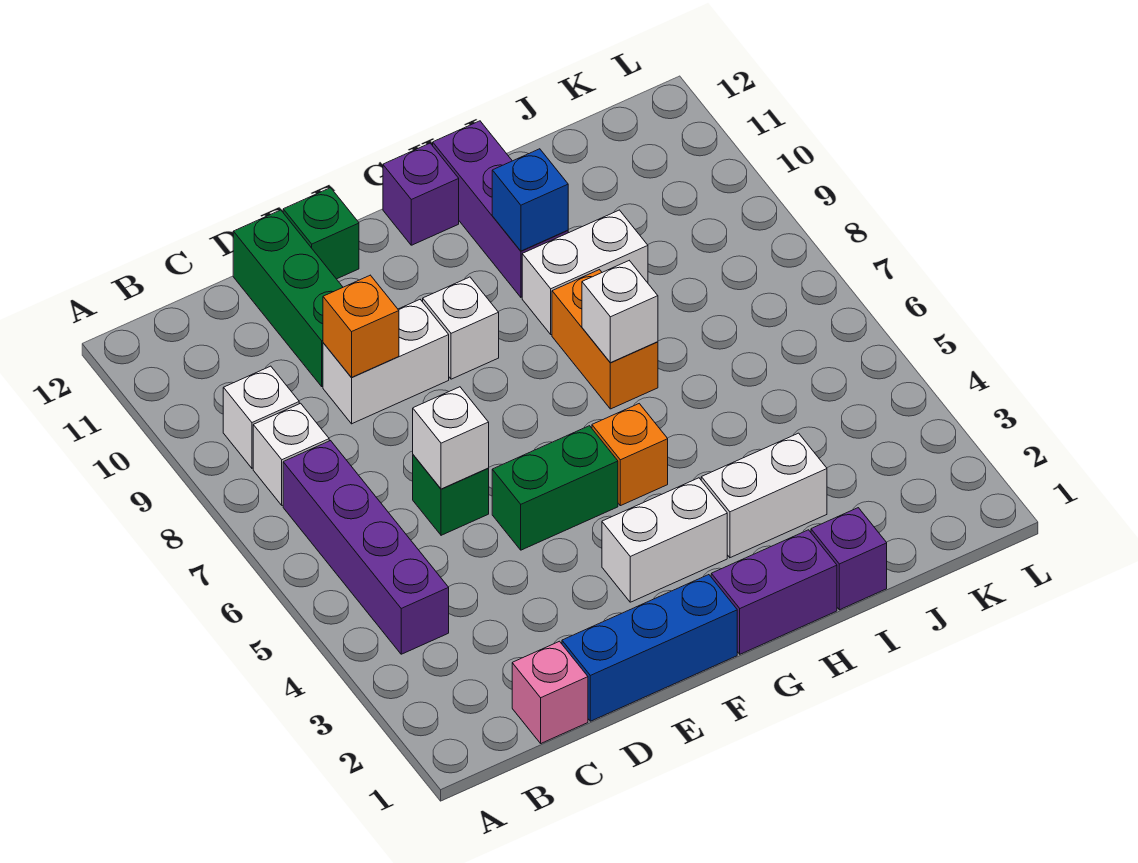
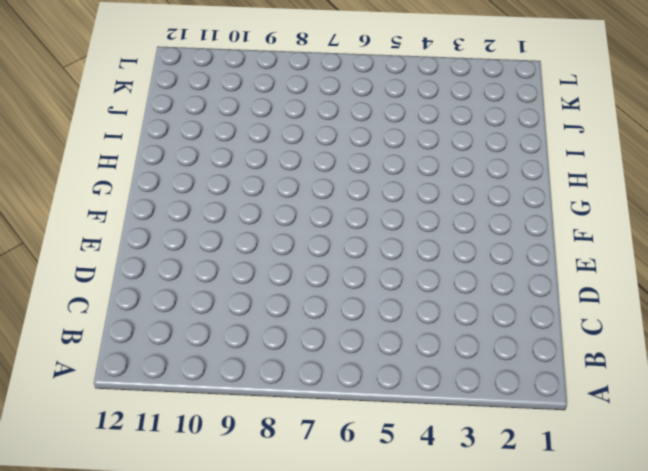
none -> purple 1x4 brick [283,441,449,654]
none -> white 1x1 brick [253,403,329,505]
none -> white 1x1 brick [223,366,299,468]

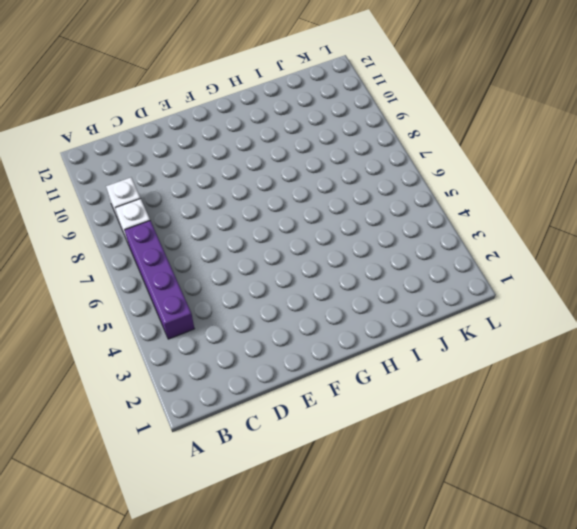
none -> pink 1x1 brick [512,641,588,743]
none -> blue 1x3 brick [562,575,737,721]
none -> green 1x1 brick [413,455,489,535]

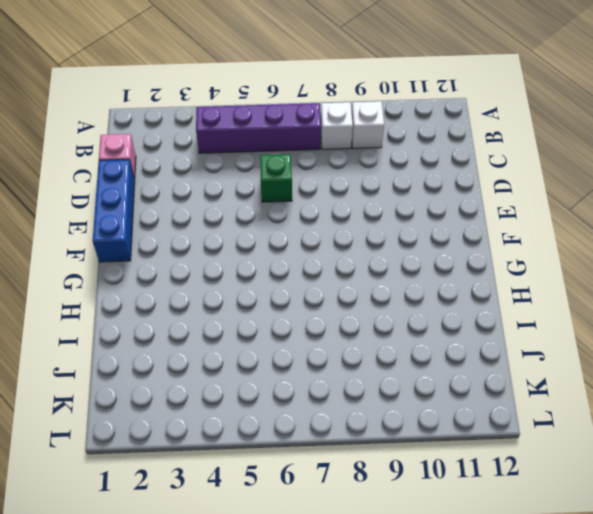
none -> white 1x2 brick [323,300,449,424]
none -> green 1x3 brick [233,210,343,386]
none -> green 1x2 brick [492,426,618,550]

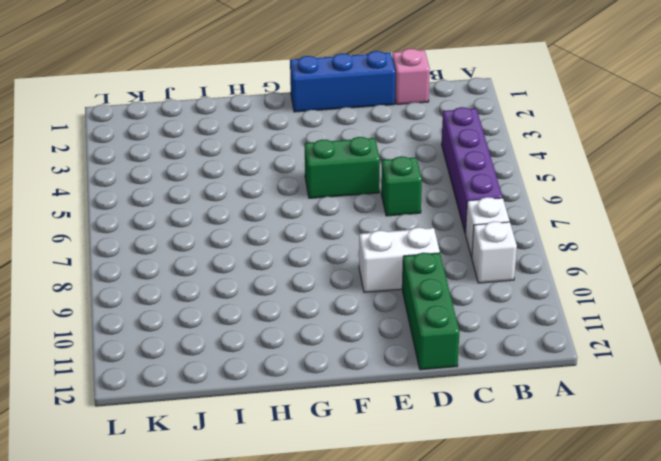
none -> green 1x1 brick [283,188,359,279]
none -> white 1x2 brick [602,478,727,602]
none -> white 1x1 brick [423,277,499,379]

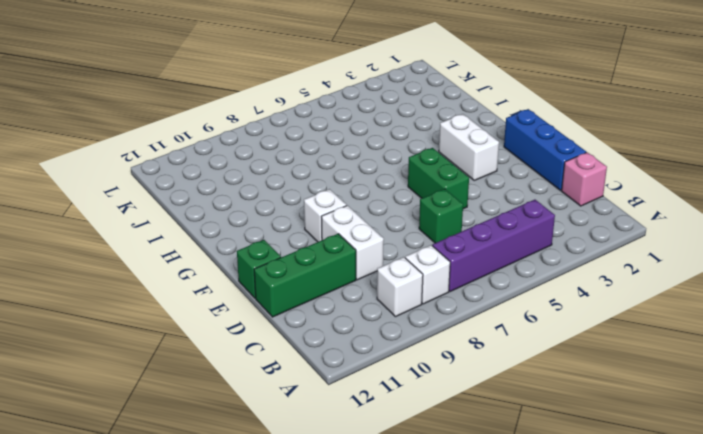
none -> purple 1x2 brick [711,530,837,654]
none -> orange 1x1 brick [592,404,668,506]
none -> purple 1x1 brick [383,143,459,245]

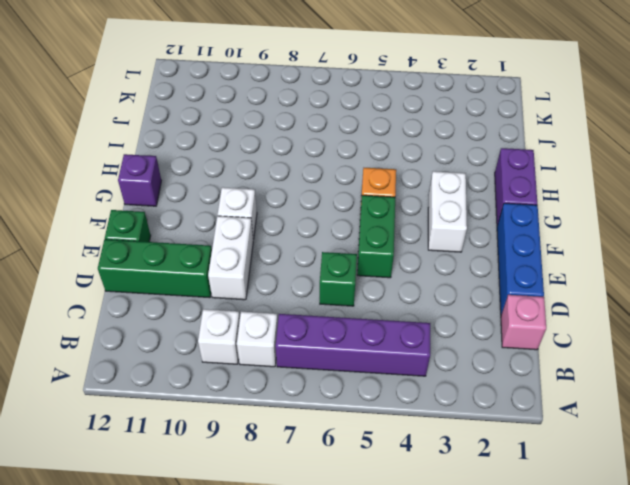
none -> white 1x2 brick [701,433,827,558]
none -> orange 1x2 brick [552,270,658,409]
none -> white 1x2 brick [522,210,648,334]

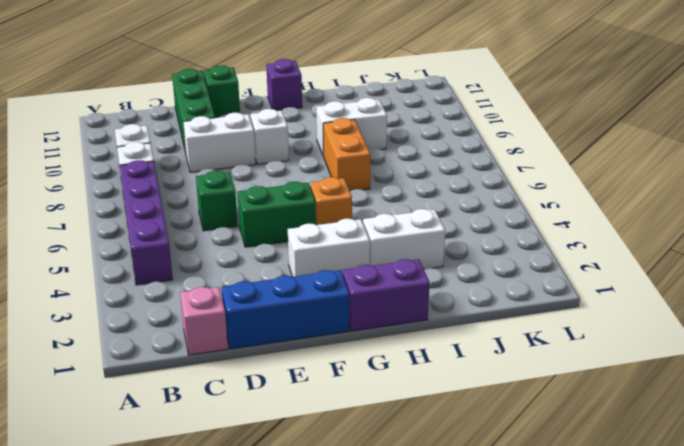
none -> purple 1x3 brick [433,121,568,297]
none -> purple 1x1 brick [811,508,887,610]
none -> white 1x1 brick [413,387,489,489]

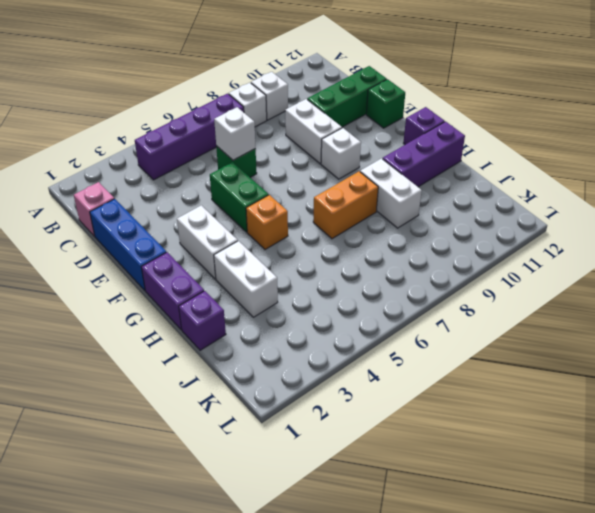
none -> orange 1x1 brick [323,275,399,378]
none -> white 1x1 brick [582,261,658,363]
none -> blue 1x1 brick [492,149,568,251]

